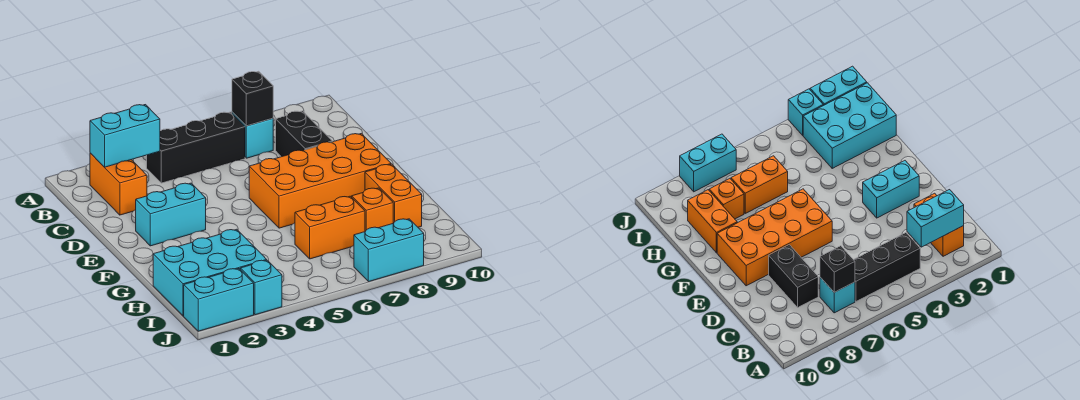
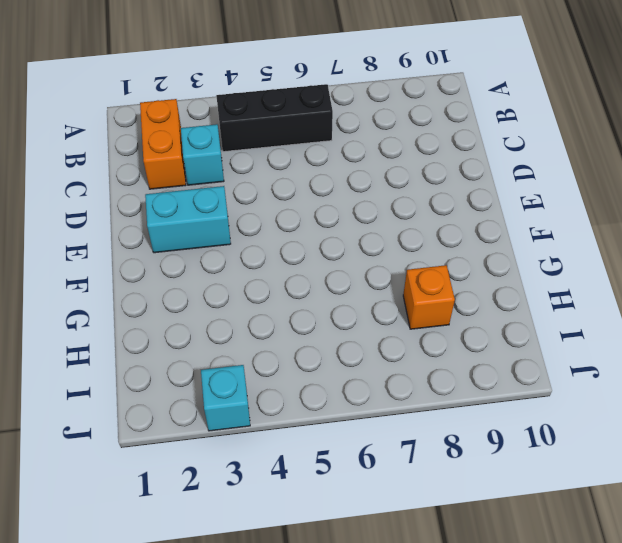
cyan 1x1 brick [181,124,224,185] -> cyan 1x1 brick moved to [232,112,273,158]
none -> black 1x2 brick [276,111,332,157]
none -> orange 2x4 brick [249,133,391,228]
none -> orange 1x2 brick [365,164,422,227]

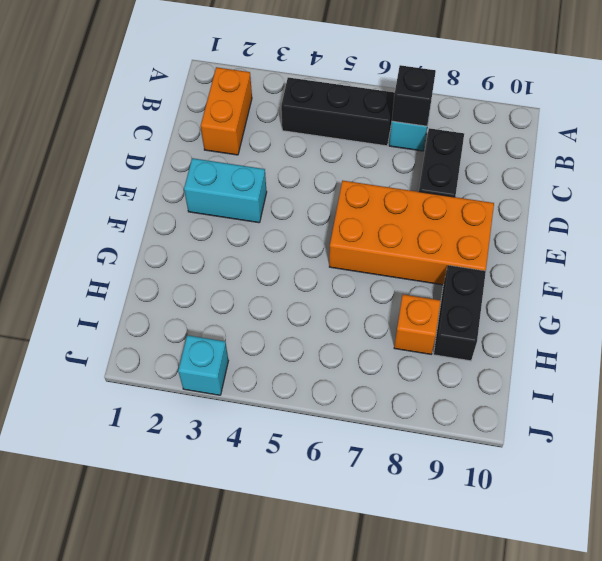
black 1x2 brick [434,265,486,361] -> orange 1x2 brick [365,164,422,227]
none -> cyan 2x3 brick [153,229,266,316]
none -> orange 1x2 brick [295,196,365,259]
none -> cyan 1x2 brick [184,269,254,331]

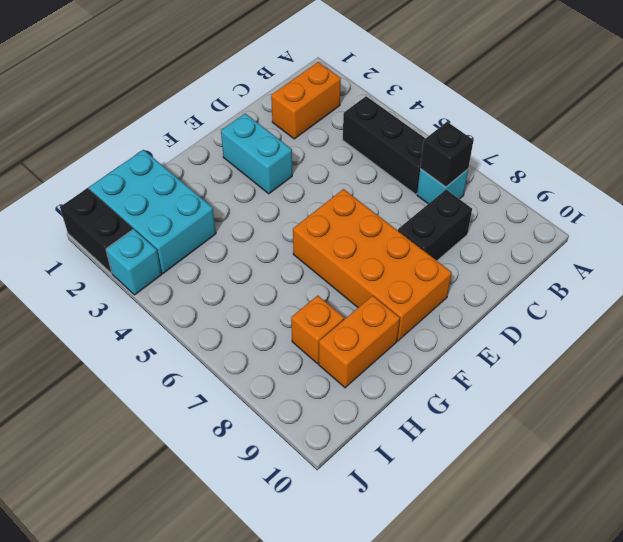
black 1x2 brick [60,188,133,273] -> cyan 1x2 brick [184,269,254,331]
none -> orange 1x2 brick [295,196,365,259]
none -> cyan 1x2 brick [354,219,424,282]
none -> cyan 1x2 brick [90,105,160,167]

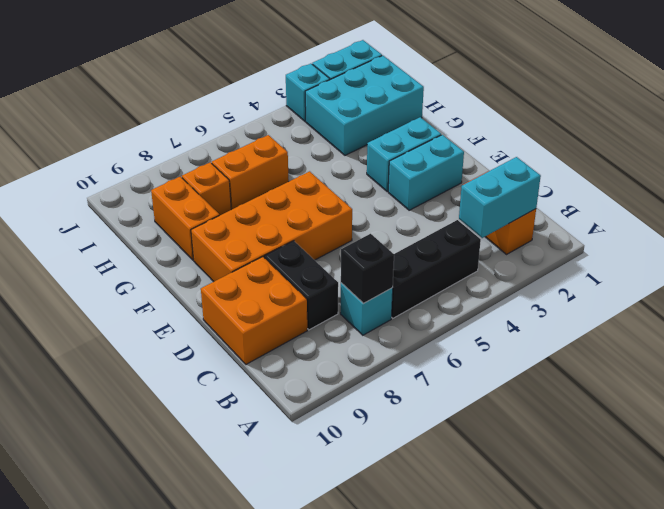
orange 2x2 brick [201,257,307,364] -> none
cyan 1x2 brick [367,117,441,192] -> cyan 1x2 brick moved to [354,219,424,282]

